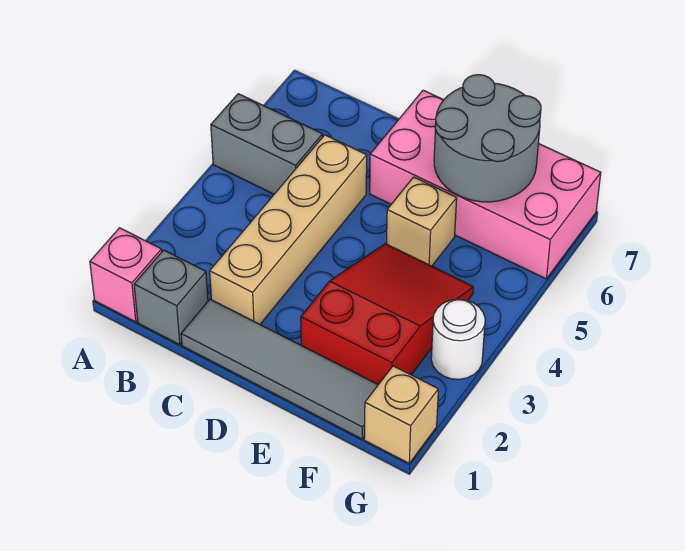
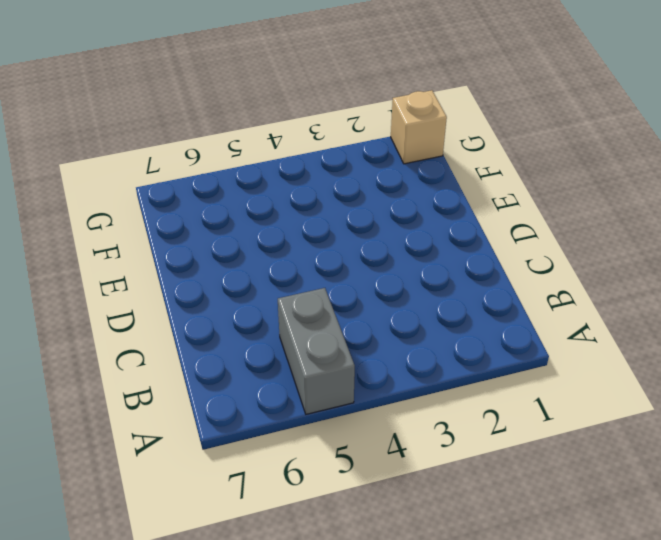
none -> pink 1x1 brick [90,228,162,322]
none -> grey 1x1 brick [134,250,208,345]

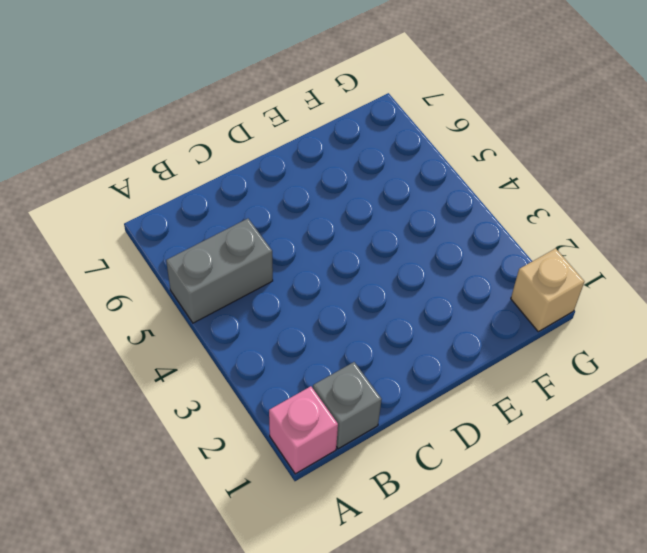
none -> grey 1x4 tile [181,299,378,439]
none -> tan 1x4 brick [210,135,367,324]

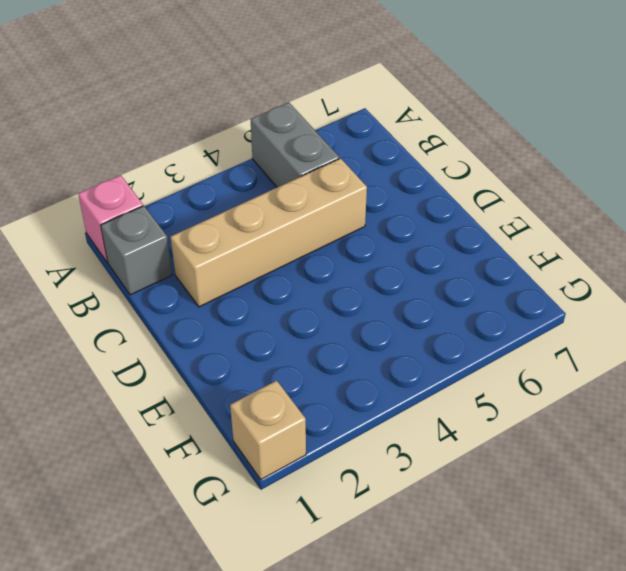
none -> grey 1x4 tile [181,299,378,439]
none -> pink 2x4 brick [370,90,601,279]

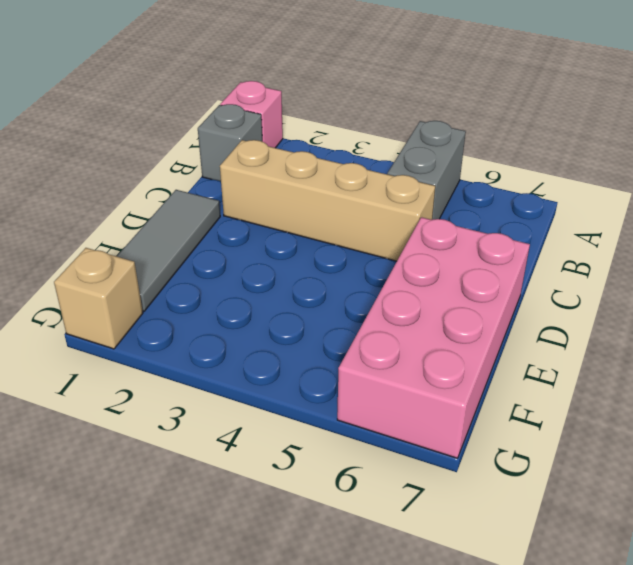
grey 1x3 tile [117,190,220,311] -> grey 1x4 tile [181,299,378,439]
none -> red 2x3 slope [301,244,473,385]
none -> tan 1x1 brick [387,177,457,266]

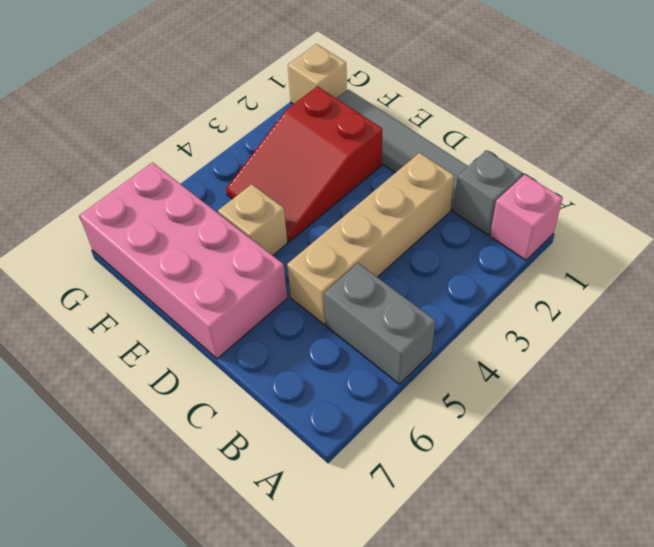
none -> white 1x1 round brick [431,299,485,380]
none -> grey 2x2 round brick [434,75,541,202]

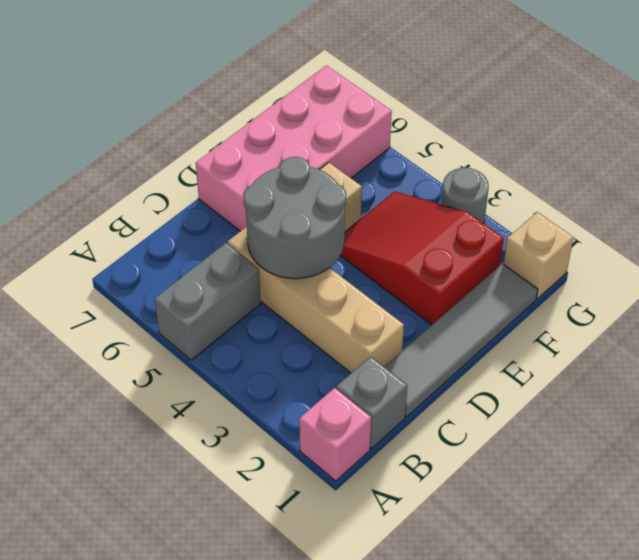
grey 2x2 round brick [244,157,346,279] -> grey 2x2 round brick moved to [434,75,541,202]
grey 1x1 round brick [441,167,489,223] -> white 1x1 round brick [431,299,485,380]

